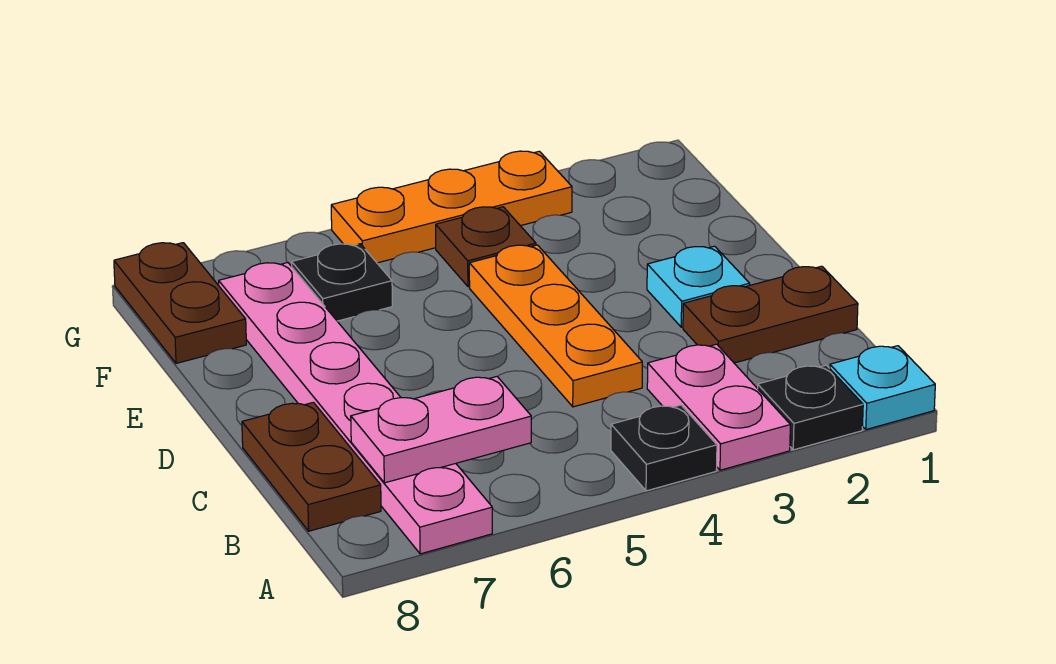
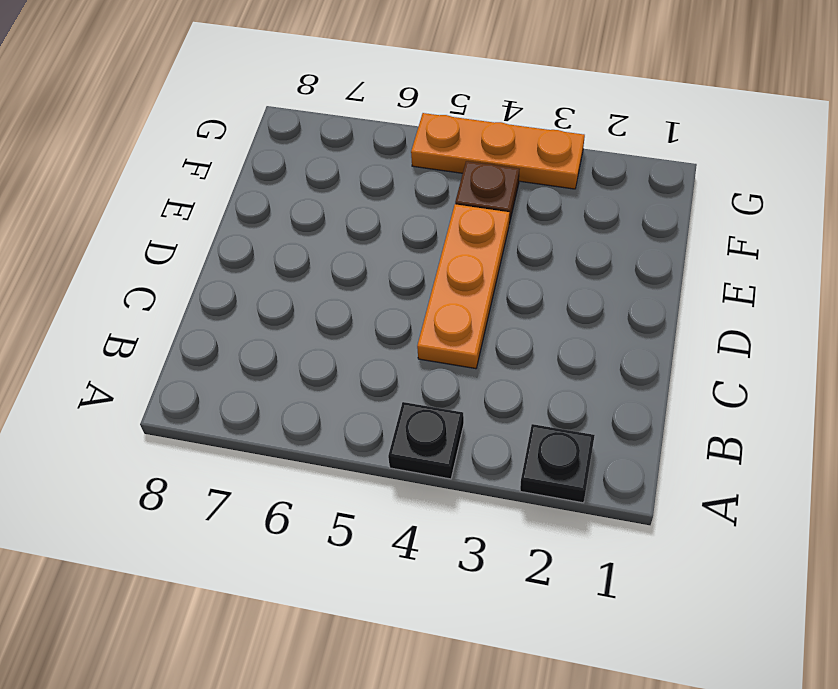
none -> cyan 1x1 plate [830,346,935,430]
none -> pink 1x2 plate [647,344,790,470]
none -> pink 1x6 plate [219,263,492,554]

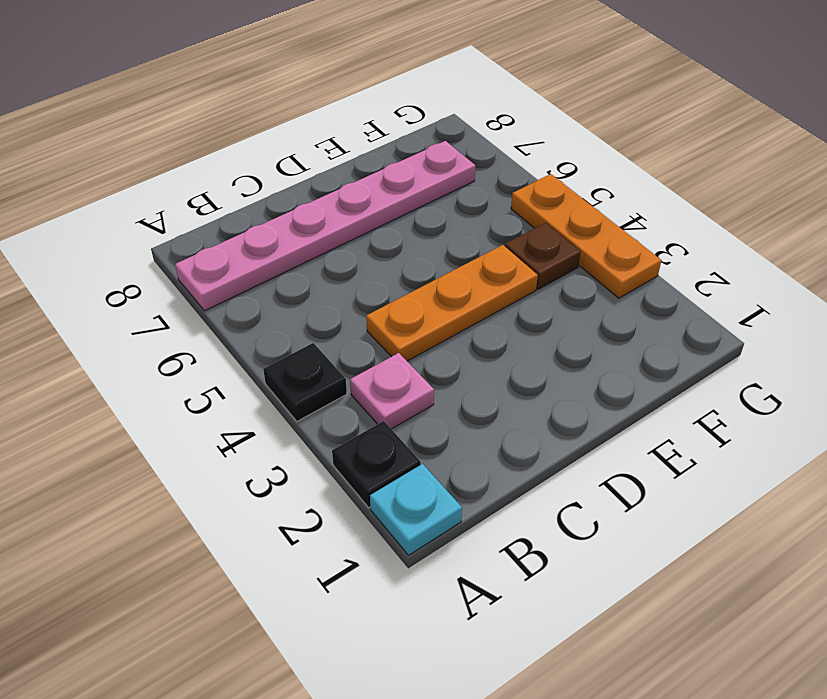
pink 1x1 plate [350,353,434,429] -> pink 1x2 plate [647,344,790,470]
none -> brown 1x2 plate [242,402,381,531]
none -> brown 1x2 plate [683,266,858,363]
none -> cyan 1x1 plate [647,246,750,327]

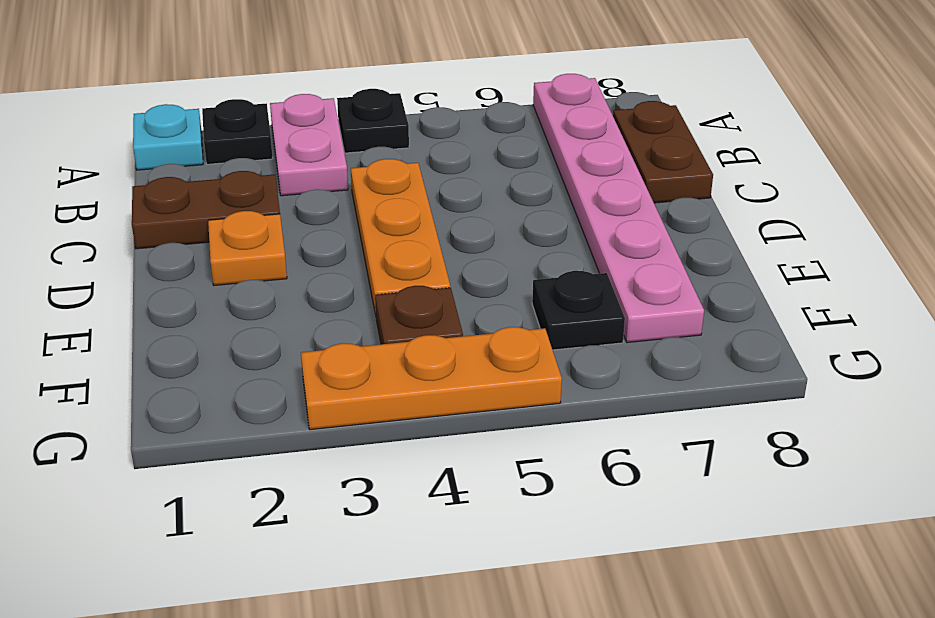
orange 1x1 plate [208,211,287,285] -> cyan 1x1 plate [647,246,750,327]
none -> brown 1x2 plate [114,243,246,363]
none -> pink 1x2 plate [351,377,531,483]

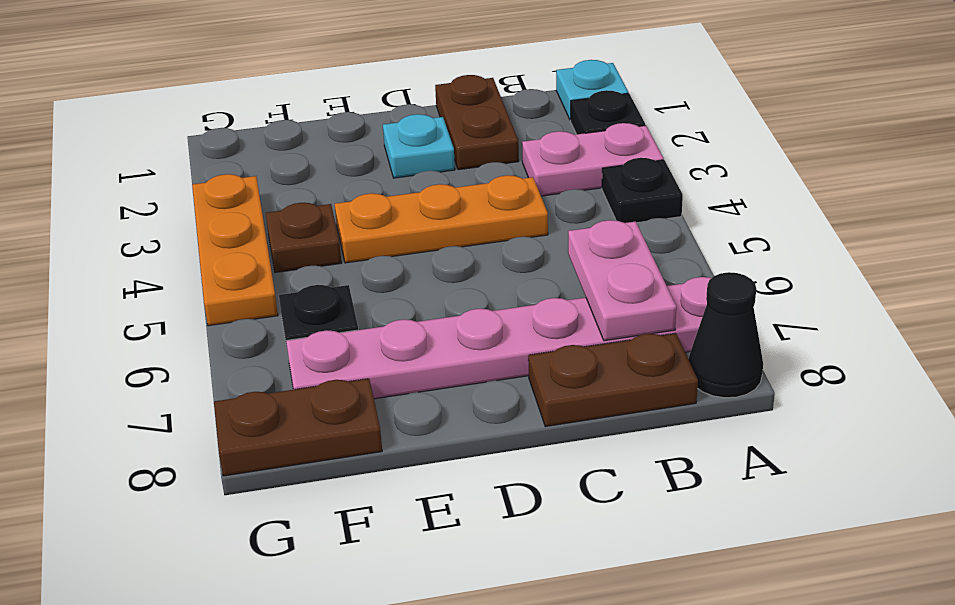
black 1x1 cone [688,272,763,398] -> none

